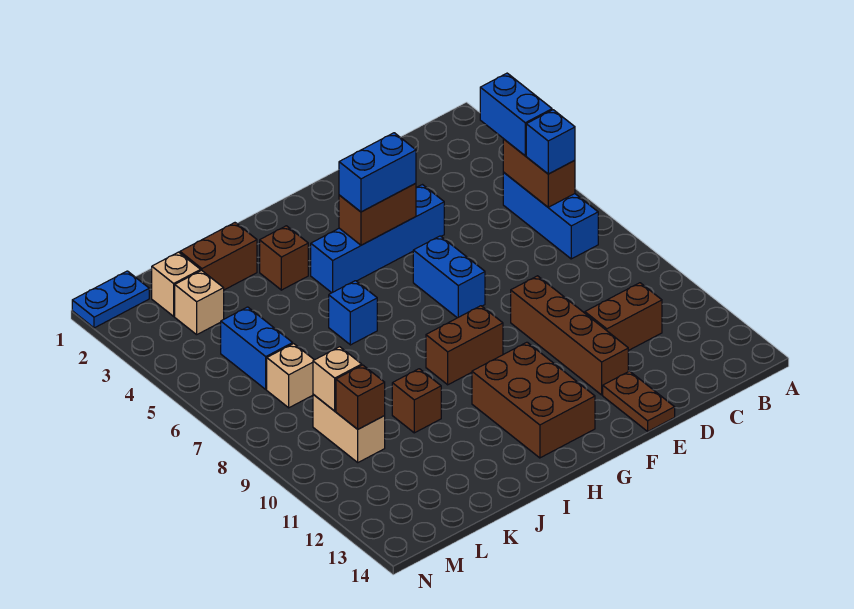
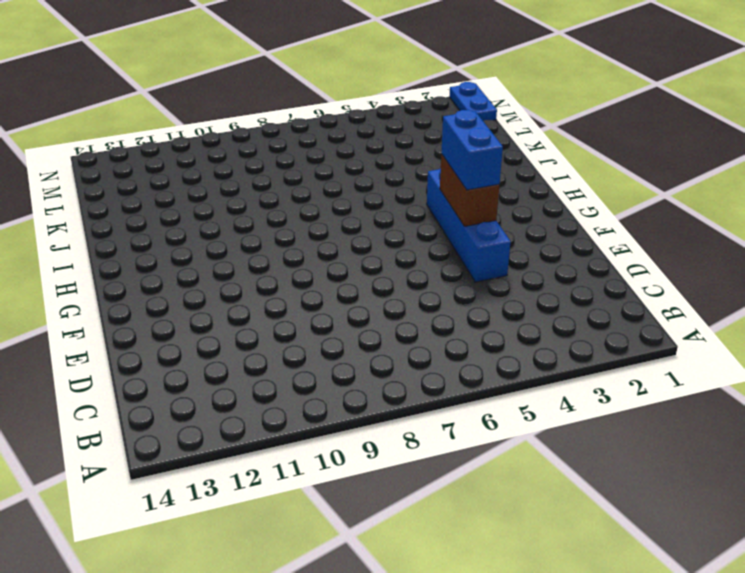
none -> blue 1x3 brick [503,172,598,259]
none -> brown 1x2 brick [585,283,662,351]
none -> brown 1x4 brick [511,276,628,395]

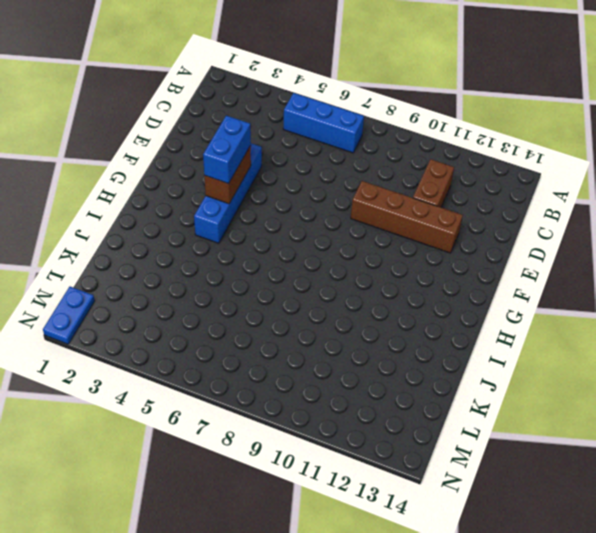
none -> brown 1x2 plate [603,371,675,431]
none -> blue 1x2 brick [413,236,485,318]
none -> brown 1x2 brick [426,306,503,385]

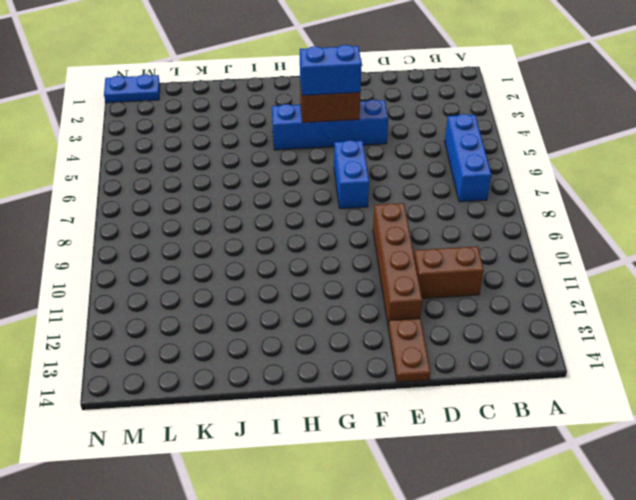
none -> brown 1x2 brick [426,306,503,385]
none -> brown 2x3 brick [472,342,595,458]
none -> brown 1x1 brick [260,226,308,290]

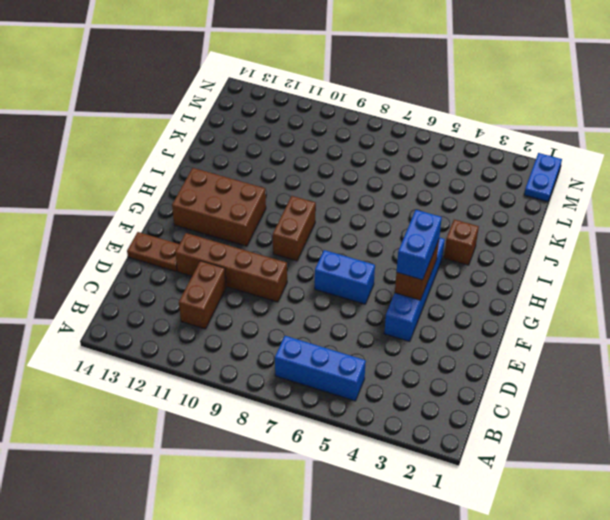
none -> blue 1x1 brick [329,281,377,345]
none -> brown 1x2 brick [180,223,257,290]
none -> brown 1x1 brick [392,369,441,433]

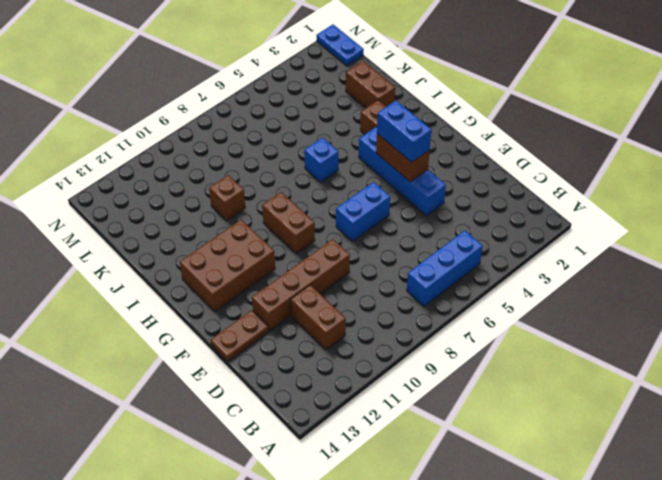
none -> tan 1x1 brick [152,252,201,316]
none -> tan 1x1 brick [175,270,224,335]
none -> blue 1x2 brick [221,307,293,389]

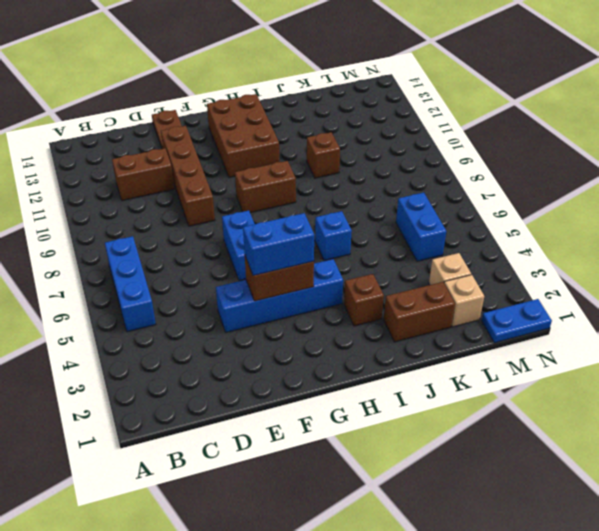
none -> tan 1x1 brick [267,344,314,408]
none -> tan 1x2 brick [313,394,385,462]
none -> brown 1x2 brick [503,139,575,207]

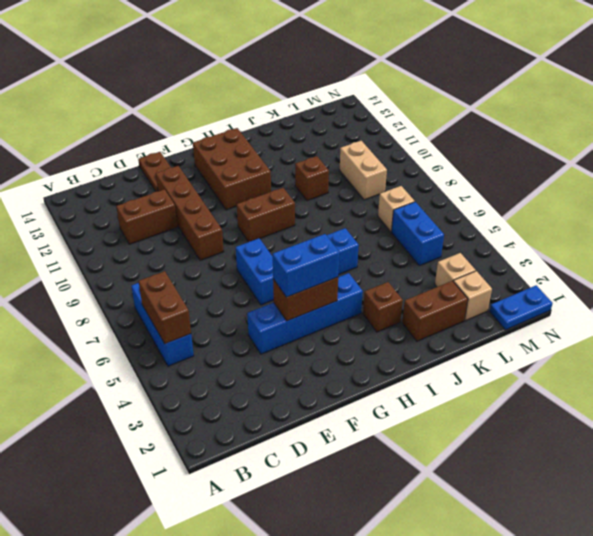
none -> tan 1x1 brick [313,347,362,411]
none -> brown 1x1 brick [336,365,385,429]
none -> blue 1x2 brick [480,73,552,156]

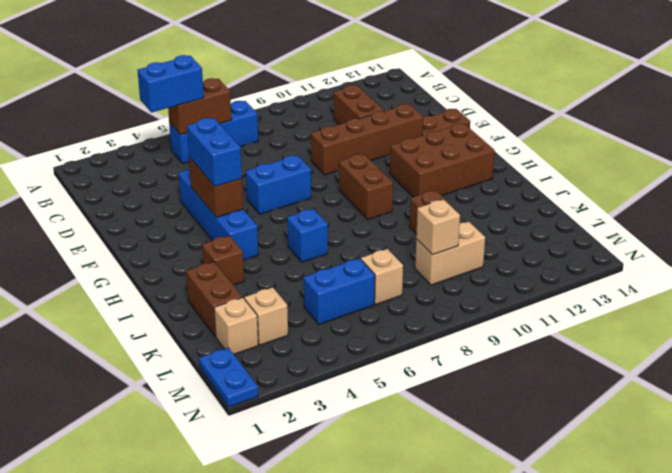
none -> brown 1x1 brick [336,365,385,429]
none -> blue 1x1 brick [526,110,575,174]

